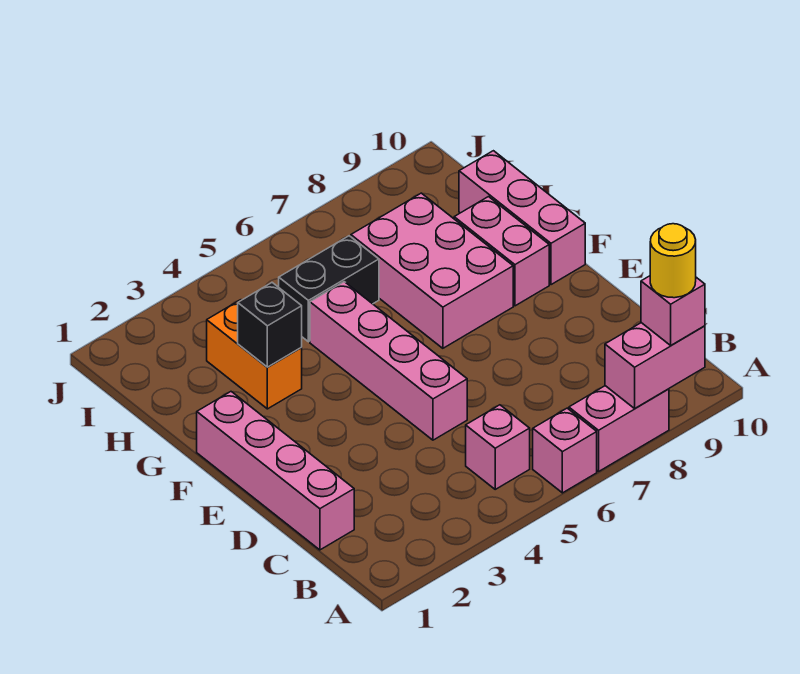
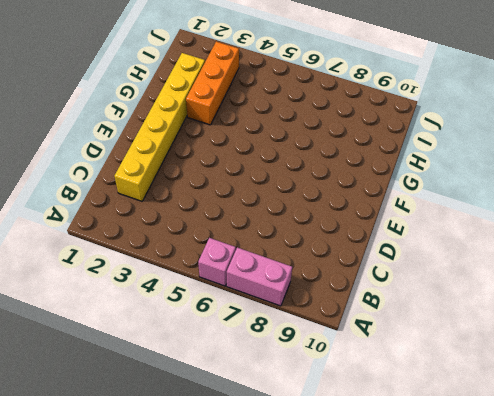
yellow 1x6 brick [114,53,205,201] -> none
orange 1x3 brick [186,42,239,125] -> orange 1x2 brick [207,300,302,409]
none -> pink 1x1 brick [466,405,530,489]
none -> pink 1x4 brick [197,392,354,550]
none -> pink 1x4 brick [310,282,467,440]

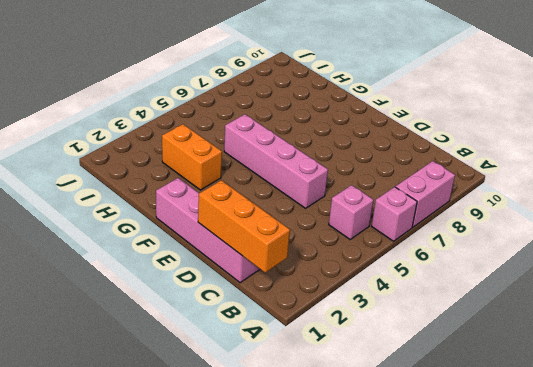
orange 1x3 brick [198,180,290,273] -> none
none -> pink 2x3 brick [351,193,513,348]
none -> pink 1x2 brick [454,197,549,306]
none -> pink 1x3 brick [459,151,585,285]

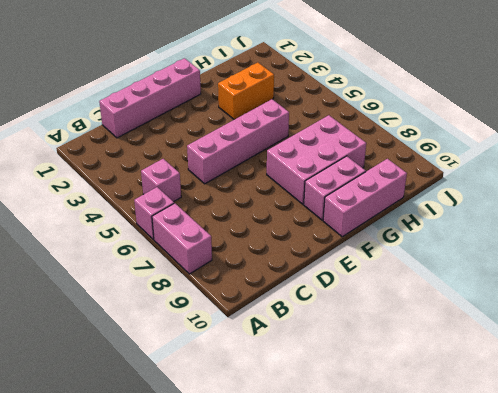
none -> black 1x2 brick [279,236,379,342]
none -> pink 1x2 brick [605,323,705,408]
none -> black 1x1 brick [238,283,302,367]

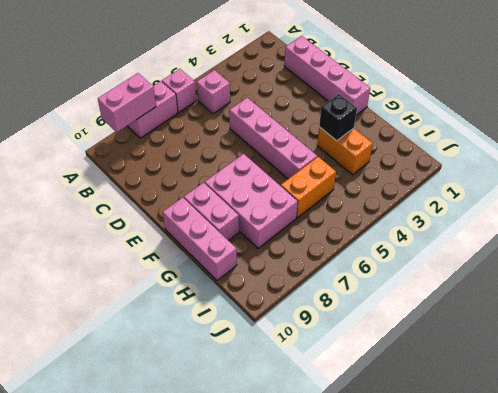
orange 1x2 brick [281,157,336,218] -> black 1x2 brick [279,236,379,342]
none -> pink 1x1 brick [641,276,705,345]
none -> yellow 1x1 round brick [650,224,696,298]

